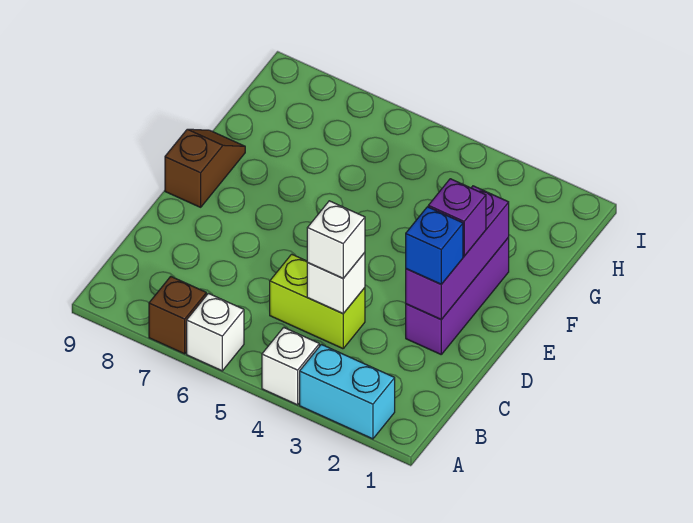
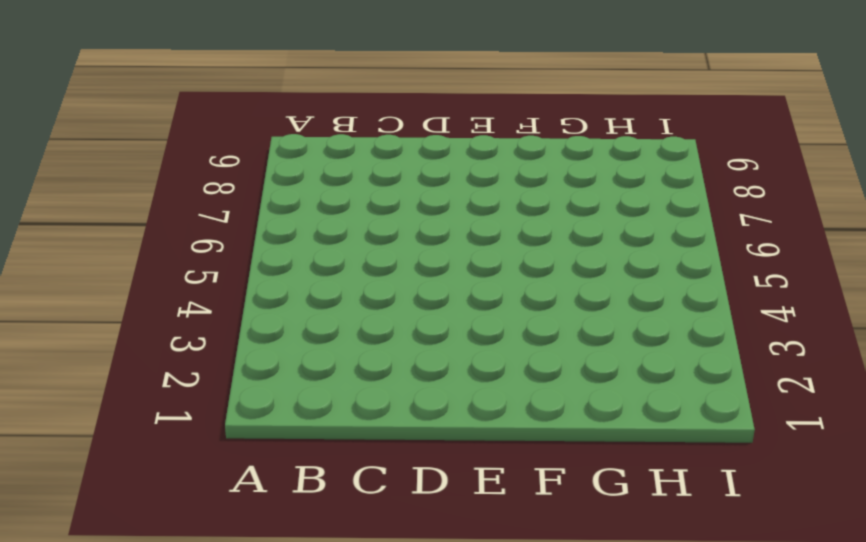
none -> cyan 1x2 brick [300,344,395,439]
none -> white 1x1 brick [262,327,319,405]
none -> white 1x1 brick [187,293,244,371]

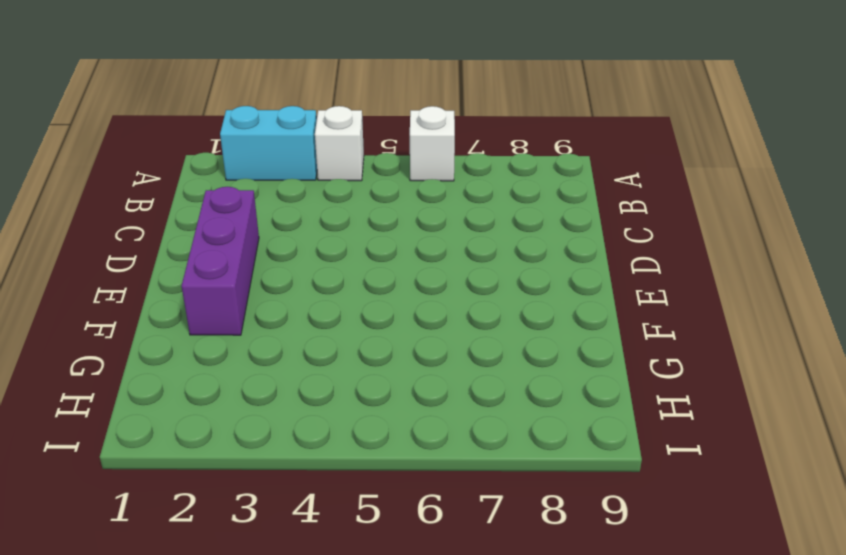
none -> brown 1x1 brick [149,276,206,354]
none -> lime 1x2 brick [270,254,365,349]
none -> brown 1x2 slope [165,129,245,207]

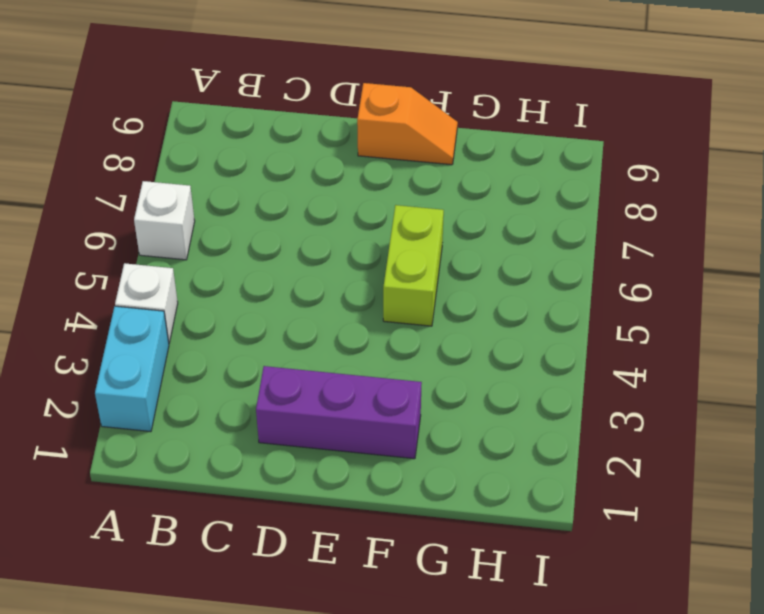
orange 1x2 slope [357,83,458,165] -> brown 1x2 slope [165,129,245,207]
lime 1x2 brick [383,205,444,326] -> lime 1x2 brick moved to [270,254,365,349]
none -> brown 1x1 brick [149,276,206,354]
none -> white 1x1 brick [307,253,365,314]
none -> purple 1x3 brick [406,186,509,319]

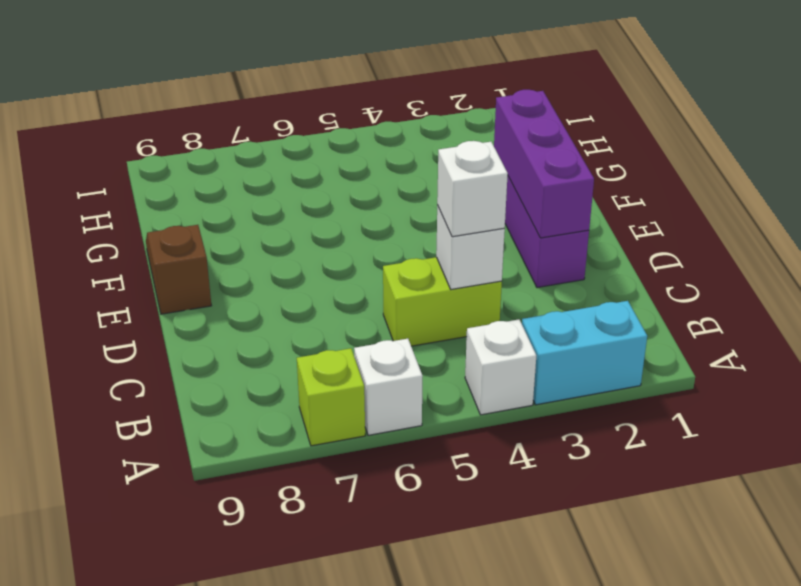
lime 1x1 brick [297,348,365,446] -> brown 1x1 brick [149,276,206,354]
none -> blue 1x1 brick [406,207,463,284]
none -> purple 1x1 brick [428,179,486,256]

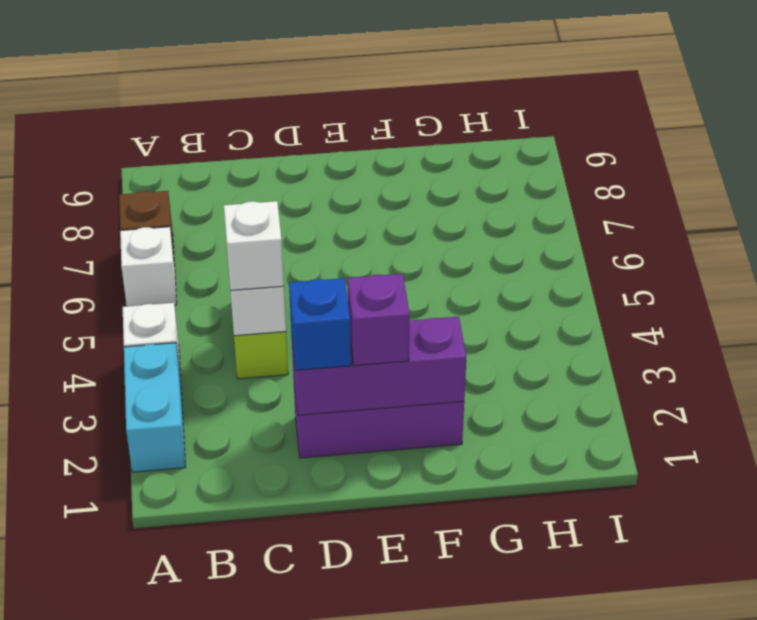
none -> brown 1x2 slope [165,129,245,207]

